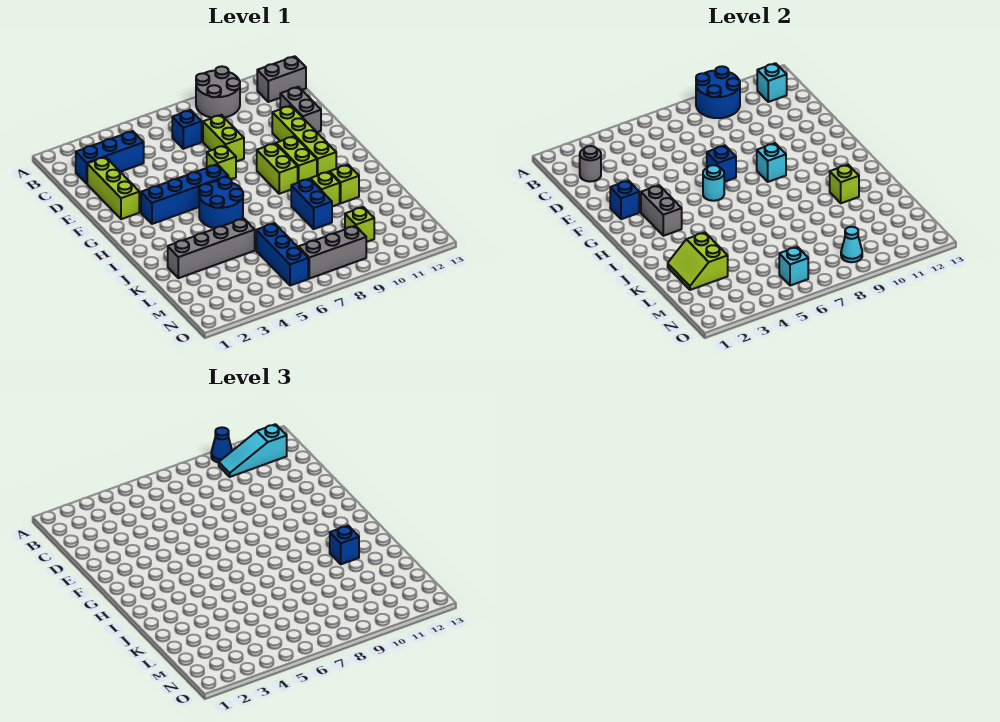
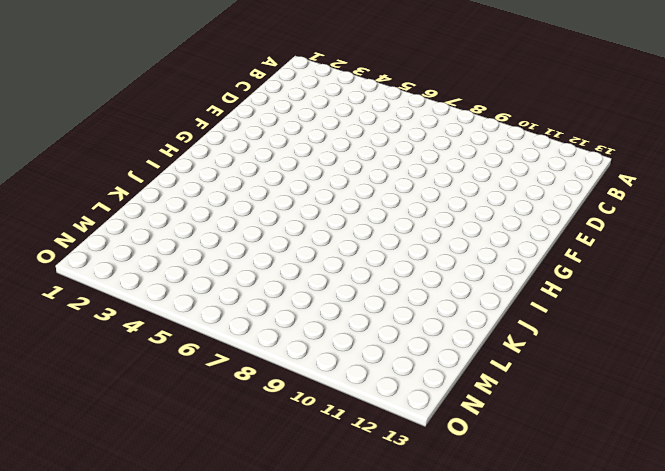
none -> grey 2x2 round brick [196,66,240,118]
none -> grey 1x2 brick [257,56,306,102]
none -> blue 1x3 brick [76,131,144,184]
none -> blue 1x1 brick [172,110,202,149]

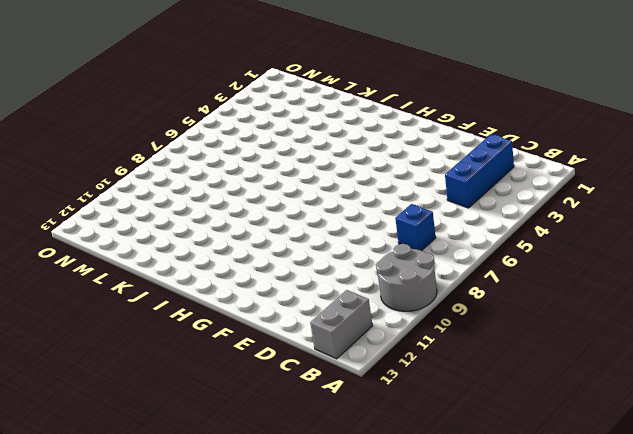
none -> lime 1x3 brick [87,157,139,219]
none -> lime 1x2 brick [203,115,244,162]
none -> grey 1x2 brick [280,87,321,132]
none -> lime 1x4 brick [272,106,336,176]

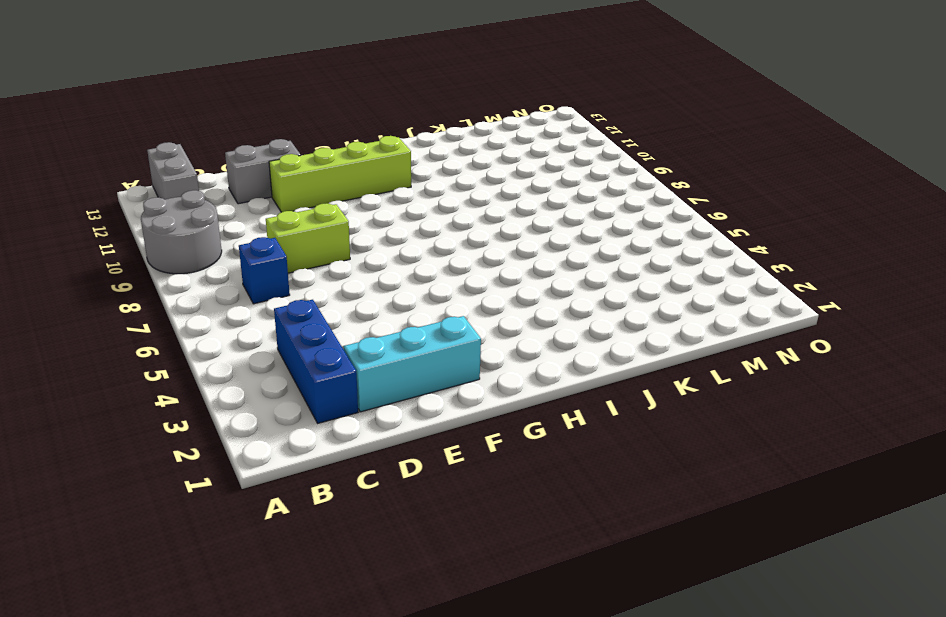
cyan 1x3 brick [344,316,481,412] -> lime 1x3 brick [87,157,139,219]
none -> lime 1x1 brick [207,146,236,179]
none -> blue 1x4 brick [141,164,228,224]
none -> lime 1x2 brick [257,143,298,194]
none -> lime 1x2 brick [276,136,317,183]

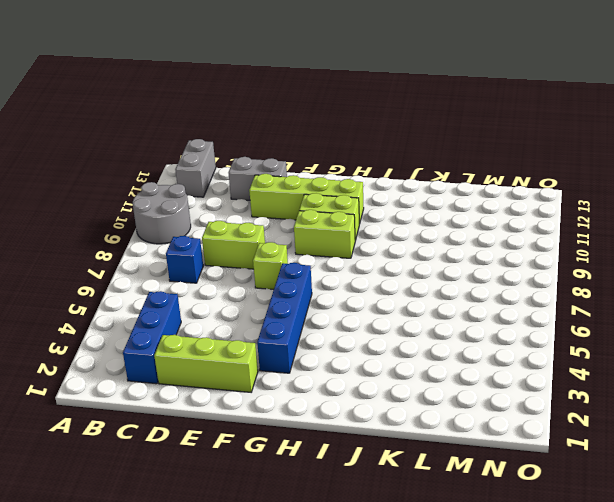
none -> blue 2x2 round brick [199,177,243,228]
none -> blue 1x2 brick [291,179,332,229]
none -> lime 1x1 brick [311,172,340,207]
none -> lime 1x1 brick [330,165,359,203]

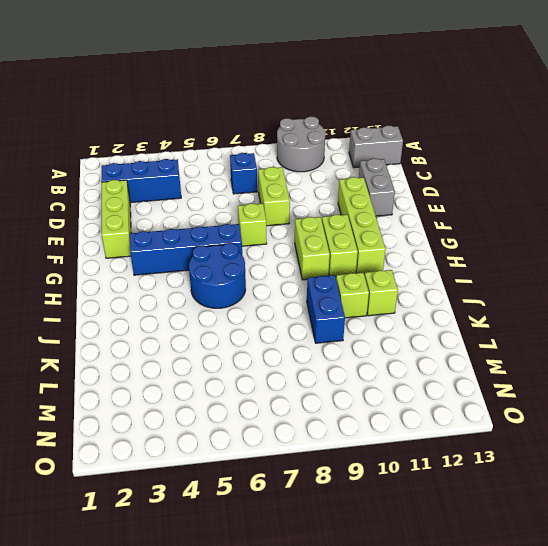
none -> grey 1x4 brick [168,218,255,278]
none -> blue 1x3 brick [256,223,308,286]
none -> lime 1x1 brick [345,207,374,242]
none -> grey 1x3 brick [298,226,366,279]

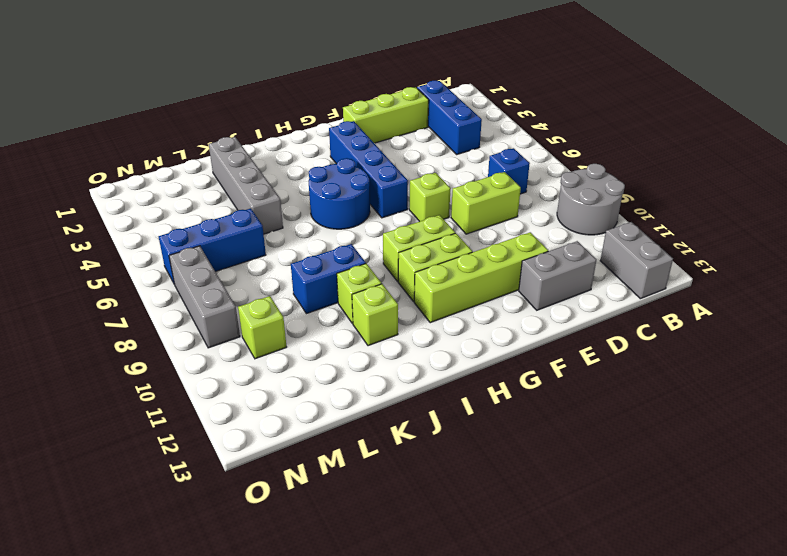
none -> blue 2x2 round brick [696,66,740,118]
none -> cyan 1x1 brick [757,63,787,102]
none -> grey 1x1 round brick [580,146,601,182]
none -> blue 1x1 brick [610,180,639,219]

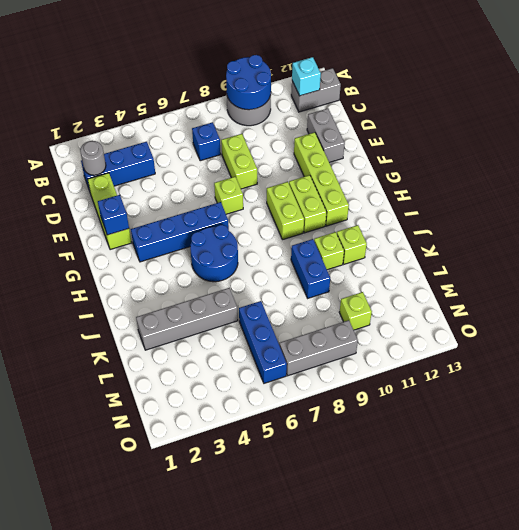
none -> blue 1x1 brick [707,146,736,182]
none -> grey 1x2 brick [641,185,682,236]
none -> cyan 1x1 round brick [703,165,724,201]
none -> cyan 1x1 brick [757,143,786,182]

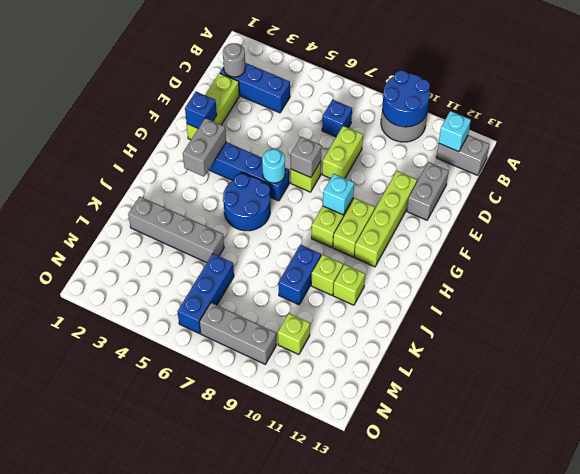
grey 1x1 brick [291,137,322,178] -> blue 1x1 brick [707,146,736,182]
none -> lime 1x1 brick [830,165,859,203]
none -> lime 2x2 slope [668,232,728,290]
none -> cyan 1x1 brick [779,247,808,286]
none -> cyan 1x1 cone [841,227,862,262]

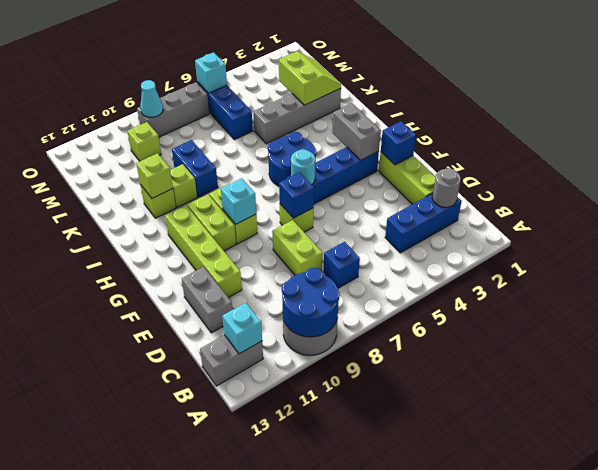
none -> blue 1x1 cone [211,427,232,463]
none -> cyan 1x3 slope [219,424,287,477]
none -> blue 1x1 brick [330,526,359,564]

